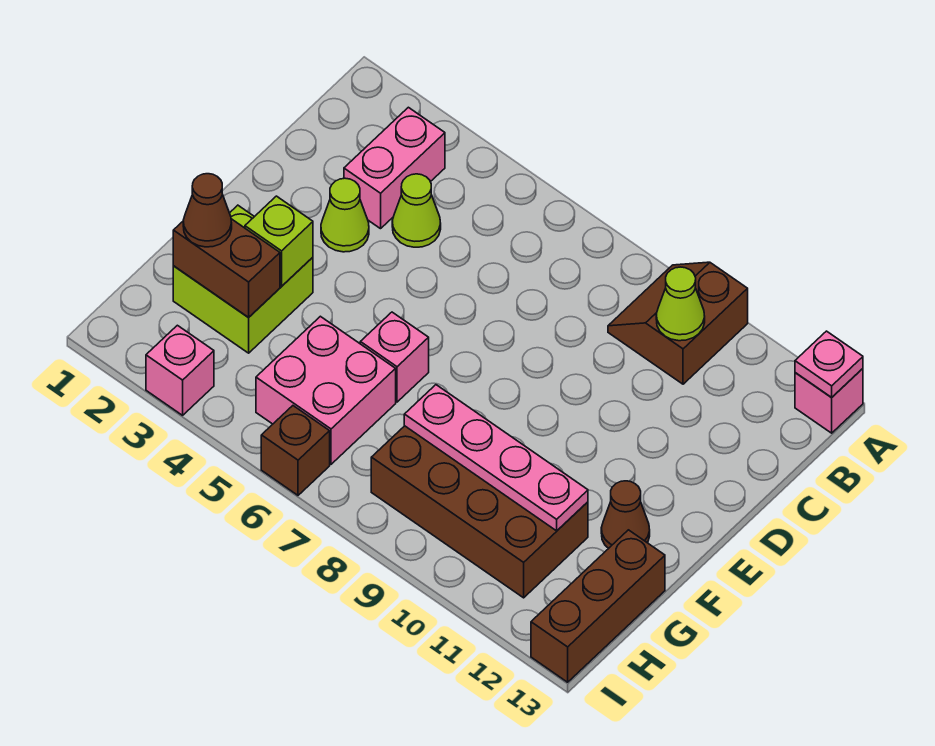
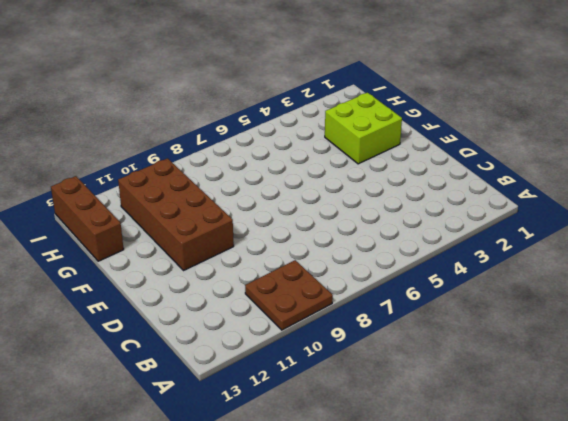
brown 2x2 plate [245,260,333,330] -> brown 2x2 slope [608,262,748,384]
brown 2x4 brick [118,158,234,270] -> brown 2x4 brick turned to [371,426,588,598]
none -> pink 1x1 brick [795,369,863,433]
none -> pink 1x2 brick [344,107,445,229]
none -> lime 1x1 cone [392,174,441,247]

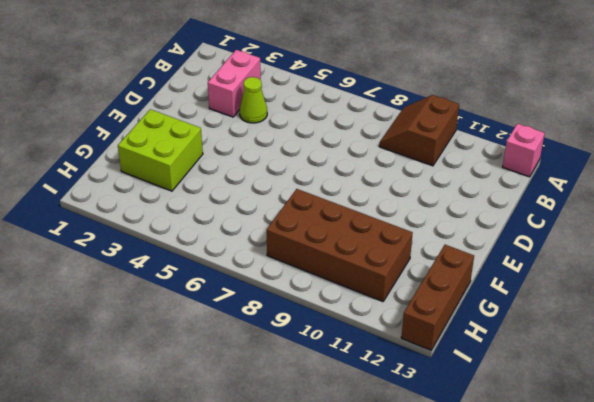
none -> lime 1x1 cone [321,178,369,252]
none -> pink 1x1 brick [360,312,429,402]
none -> brown 1x1 cone [601,481,650,548]

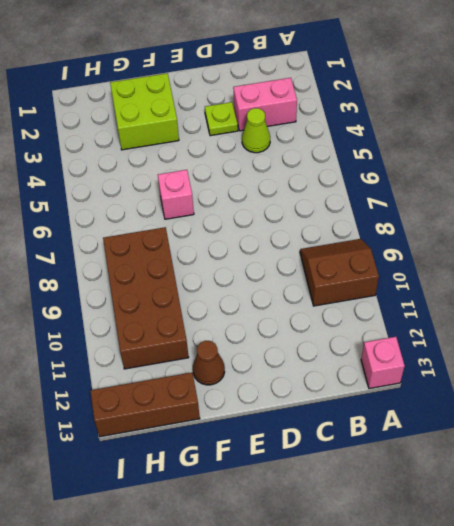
lime 1x1 plate [205,102,238,136] -> lime 1x1 cone [321,178,369,252]
none -> pink 2x2 brick [256,316,396,464]
none -> pink 1x1 brick [146,325,214,415]
none -> brown 1x1 brick [261,406,330,495]

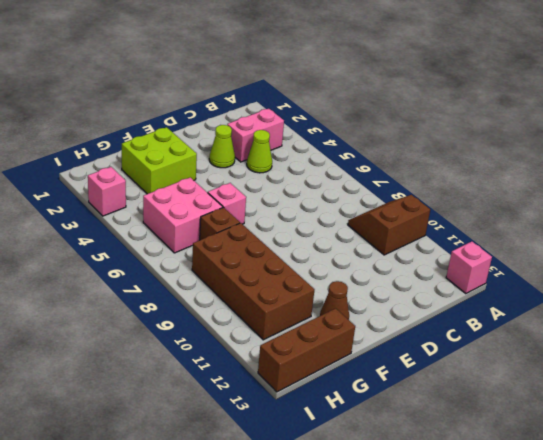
brown 1x1 brick [200,207,240,240] -> brown 1x1 brick moved to [261,406,330,495]
none -> pink 1x1 plate [795,331,863,398]
none -> lime 1x1 cone [656,267,705,341]
none -> lime 1x1 brick [245,196,313,286]

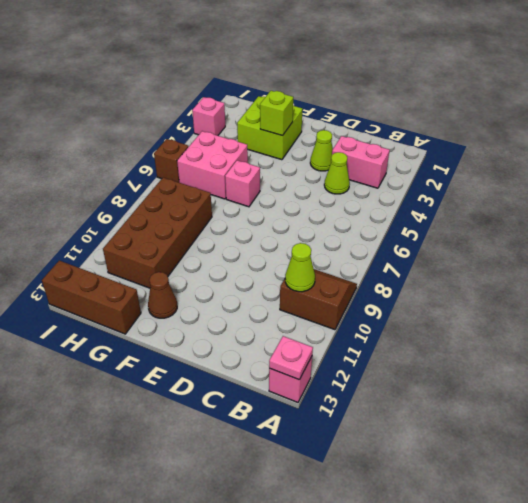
none -> brown 1x2 brick [173,219,280,318]
none -> pink 1x4 plate [404,385,588,531]
none -> brown 1x1 cone [183,174,232,247]

